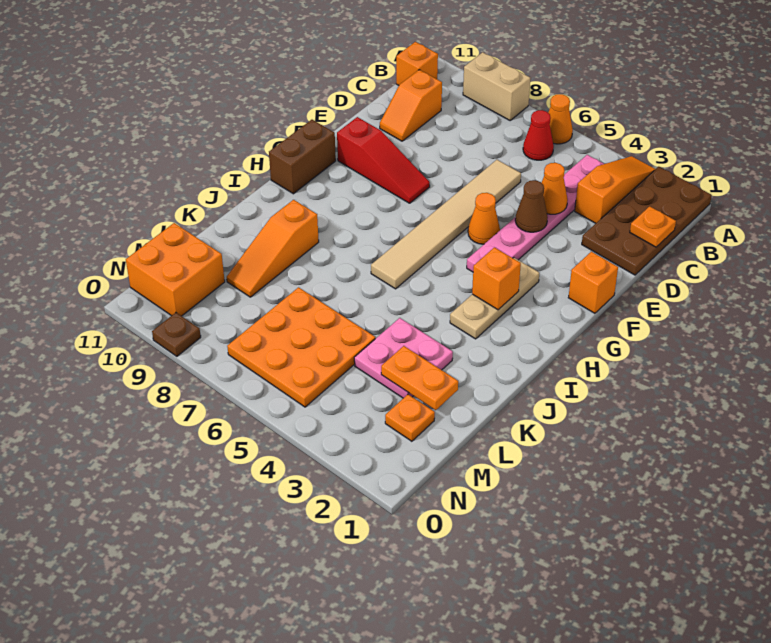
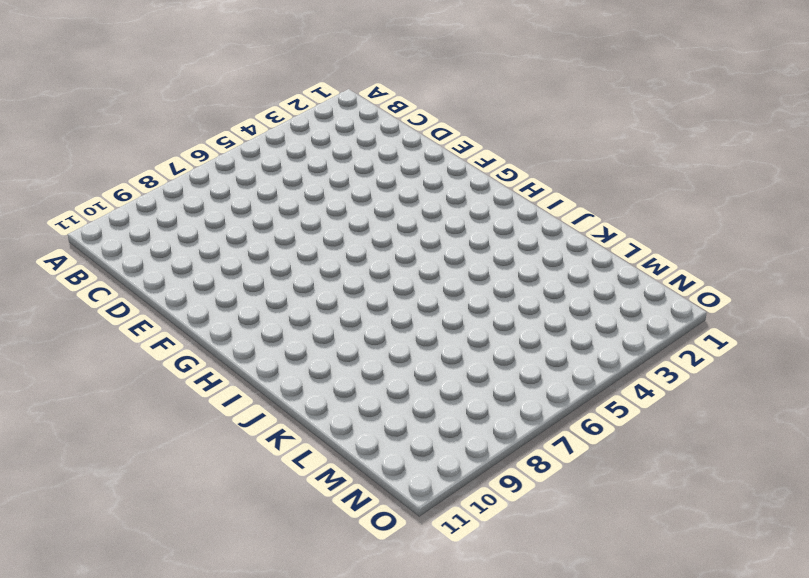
none -> brown 2x4 plate [582,167,712,275]
none -> orange 1x3 slope [575,156,655,223]
none -> orange 1x1 cone [548,94,573,144]

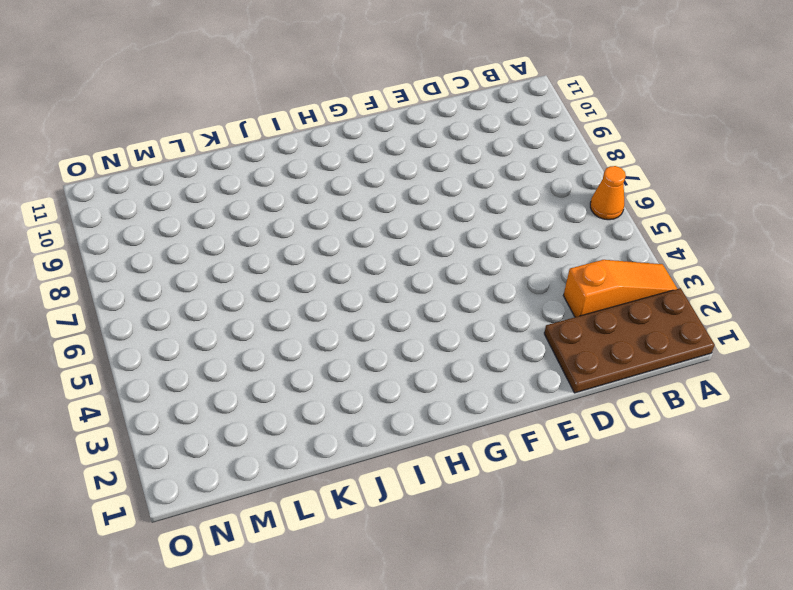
none -> tan 1x2 brick [463,52,530,120]
none -> pink 1x6 plate [467,155,604,272]
none -> red 1x1 cone [523,110,554,160]

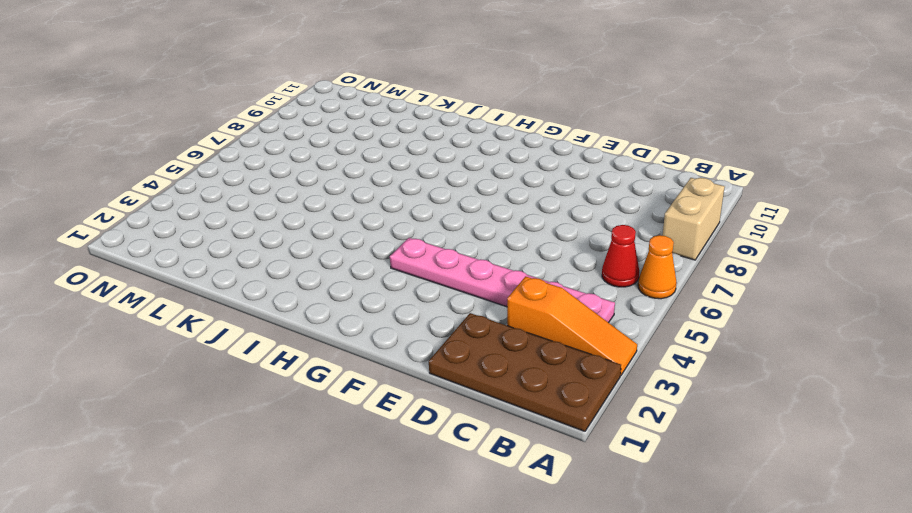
none -> orange 1x1 brick [396,42,438,85]
none -> orange 1x2 slope [380,70,442,141]
none -> tan 1x6 tile [371,160,521,289]

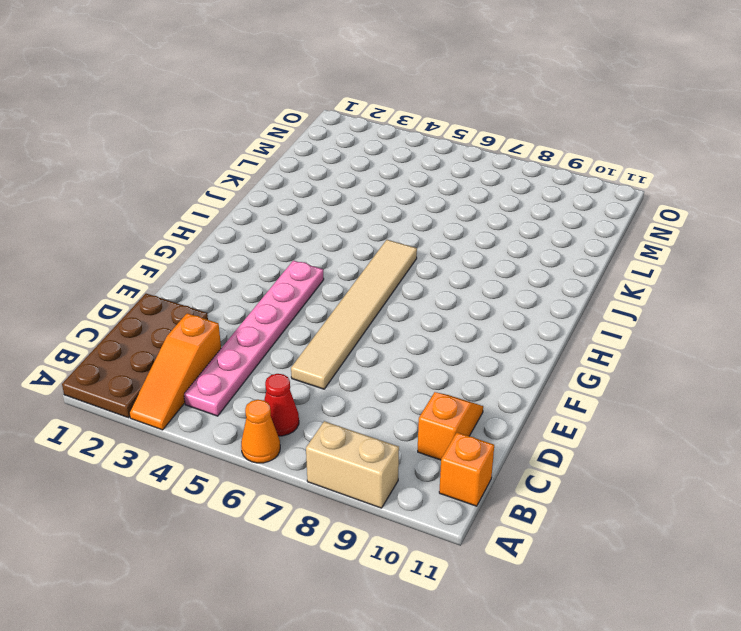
none -> orange 1x1 brick [568,252,618,313]
none -> orange 1x1 cone [468,193,500,244]
none -> red 1x3 slope [337,117,430,203]

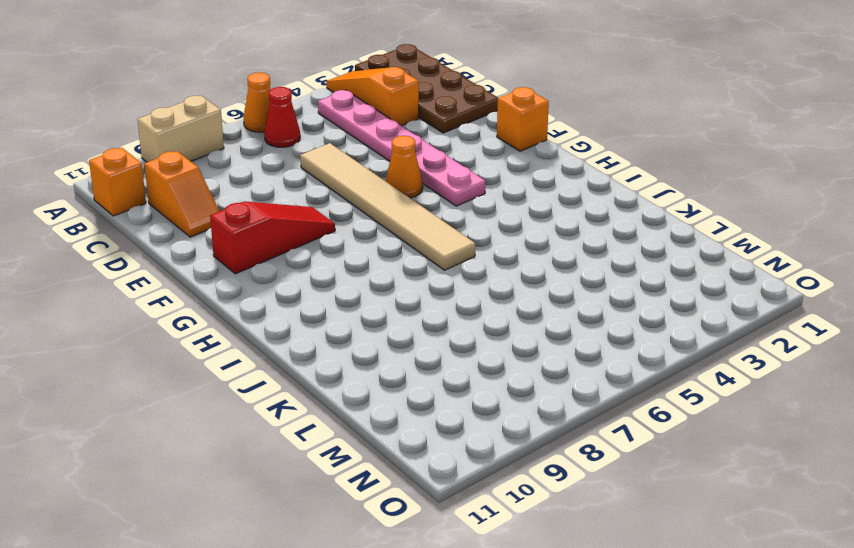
none -> tan 1x3 plate [450,258,539,339]
none -> brown 1x2 brick [269,120,336,194]
none -> orange 1x3 slope [227,200,319,297]

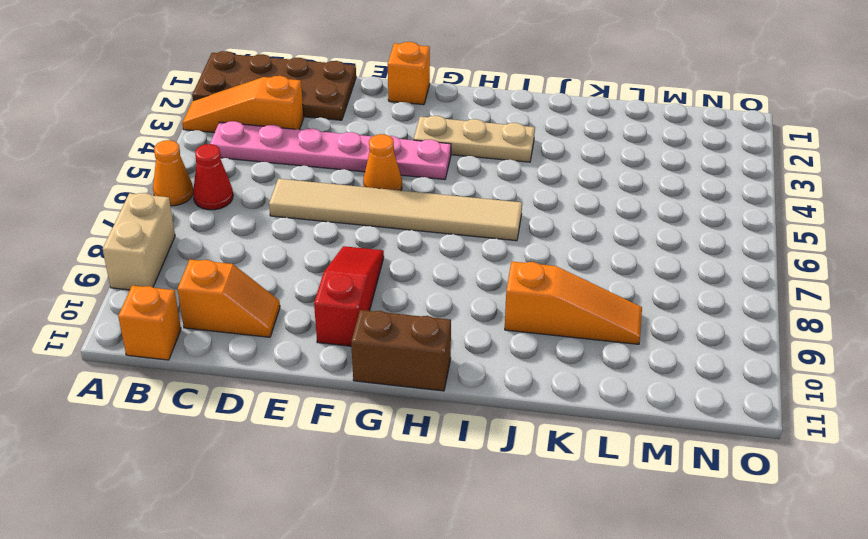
none -> pink 2x2 plate [354,318,453,398]
none -> orange 3x3 plate [227,287,375,407]
none -> orange 1x1 plate [385,395,435,441]

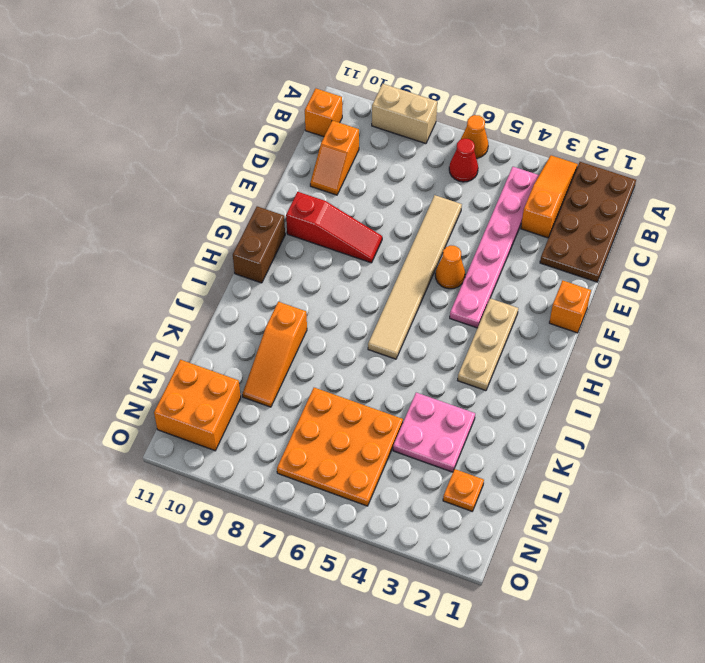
none -> brown 1x1 plate [152,313,201,356]
none -> orange 1x1 plate [630,206,676,247]
none -> orange 1x1 cone [541,163,568,214]

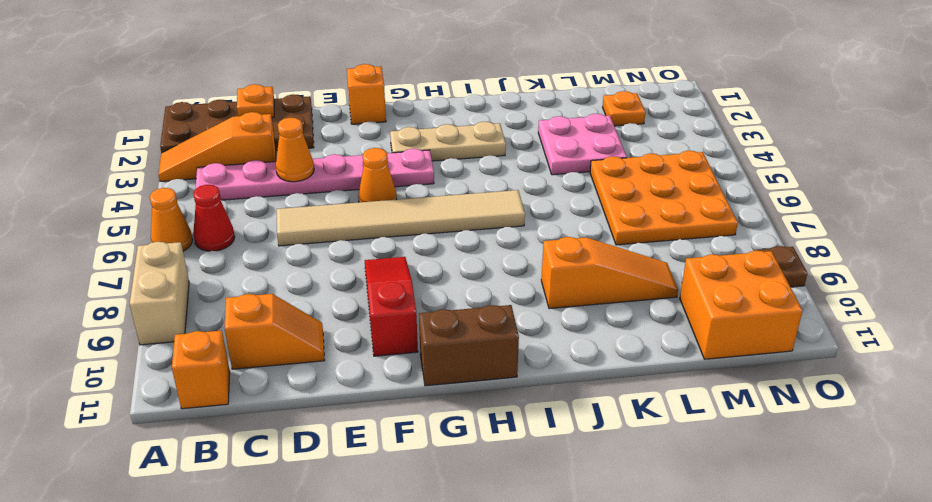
none -> brown 1x1 cone [515,180,548,232]
none -> orange 1x1 brick [472,248,521,310]
none -> orange 1x2 plate [381,346,458,410]

